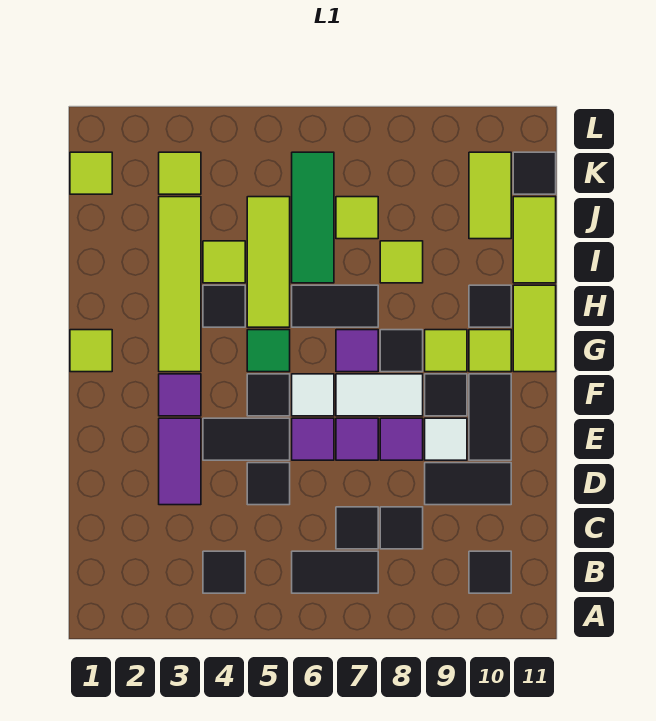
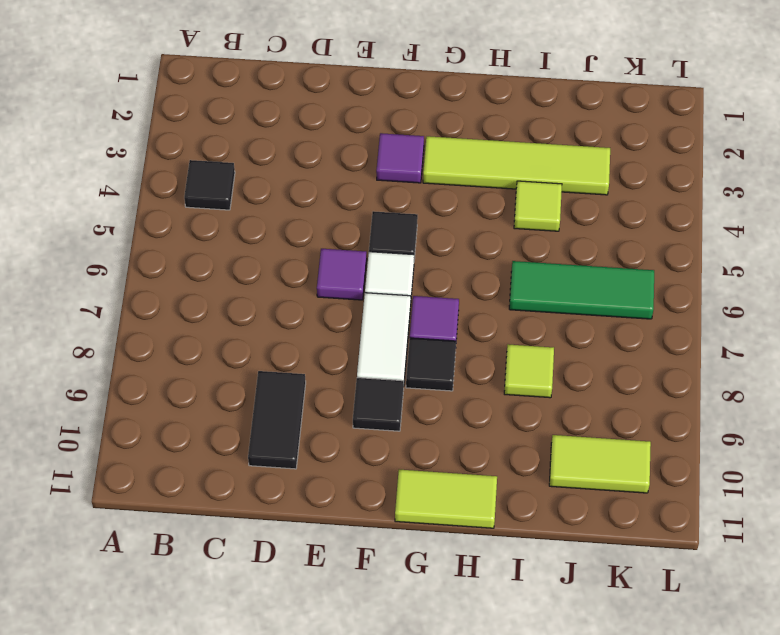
none -> black 1x2 tile [292,551,378,593]
none -> black 1x1 tile [469,551,511,593]
none -> black 1x1 tile [336,507,378,549]
none -> black 1x1 tile [380,507,423,549]

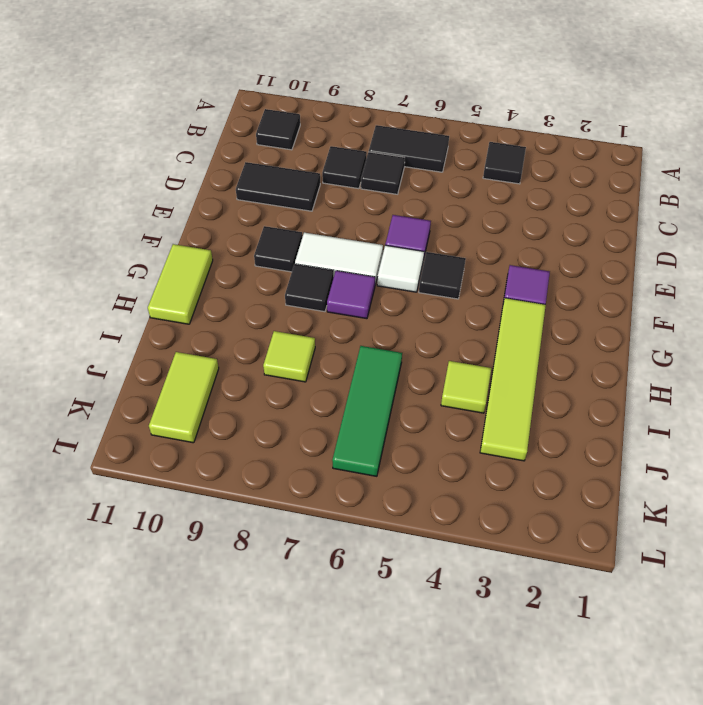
none -> purple 1x2 tile [159,418,201,505]
none -> black 1x1 tile [247,463,290,505]
none -> black 1x2 tile [203,418,290,460]
none -> purple 1x1 tile [336,418,378,460]

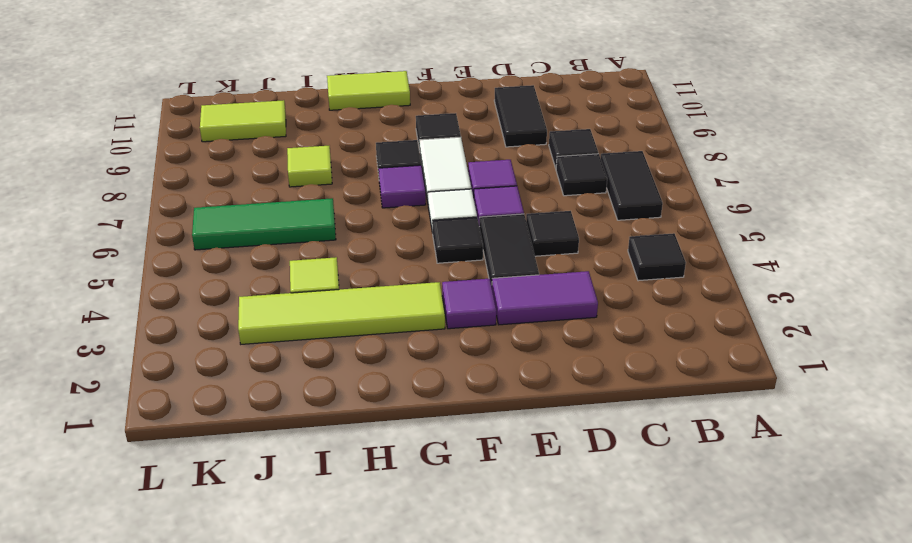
none -> black 1x1 tile [469,551,511,593]
none -> purple 1x1 tile [380,418,423,460]
none -> white 1x1 tile [425,418,467,460]
none -> black 1x2 tile [469,374,511,460]

